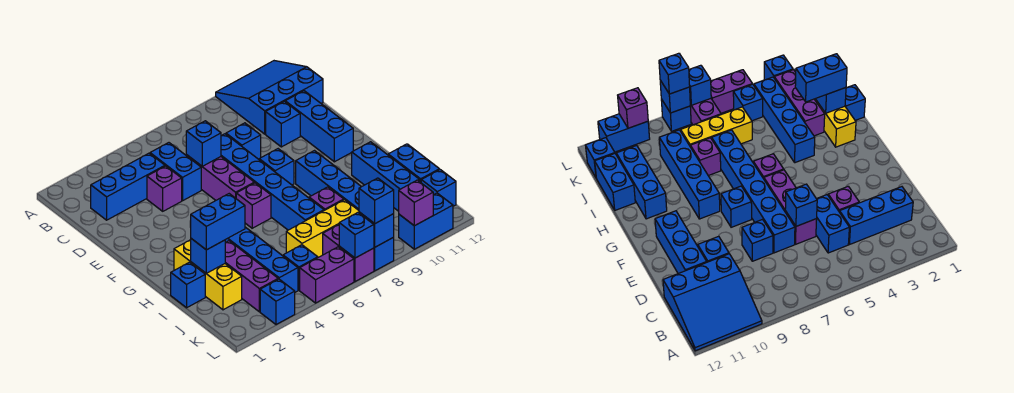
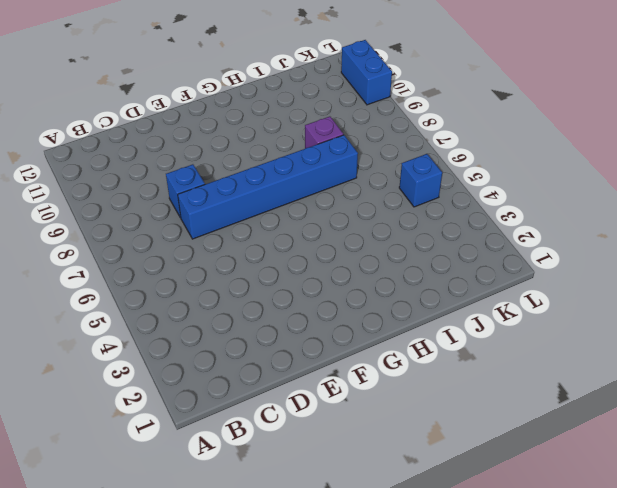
none -> blue 3x3 slope [216,61,323,134]
none -> blue 1x3 brick [91,153,165,220]
none -> blue 1x2 brick [150,143,201,201]
none -> purple 1x1 brick [147,166,182,211]

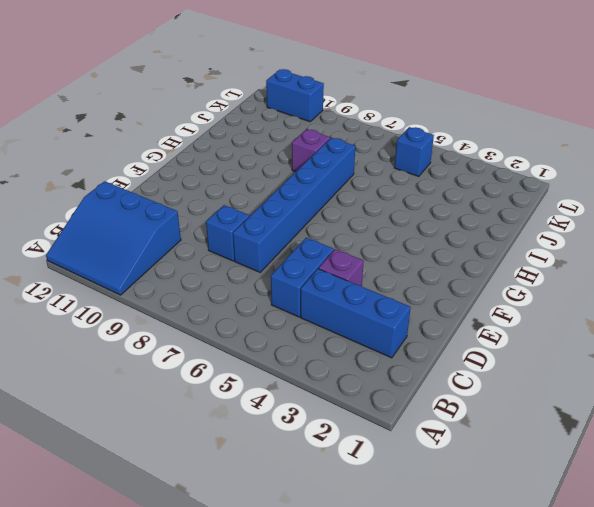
none -> purple 1x3 brick [186,155,254,200]
none -> blue 1x1 brick [266,101,300,147]
none -> blue 1x3 brick [285,91,353,162]
none -> blue 1x1 brick [259,149,294,185]

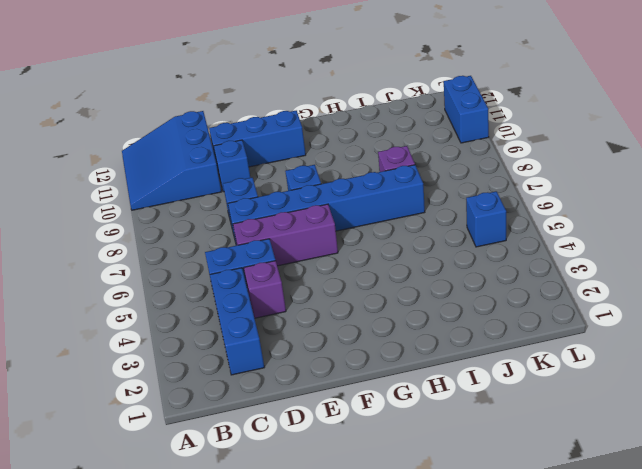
none -> purple 1x1 brick [236,183,271,228]
none -> blue 1x4 brick [296,151,361,210]
none -> yellow 1x3 brick [174,240,242,310]
none -> blue 1x4 brick [225,227,298,292]

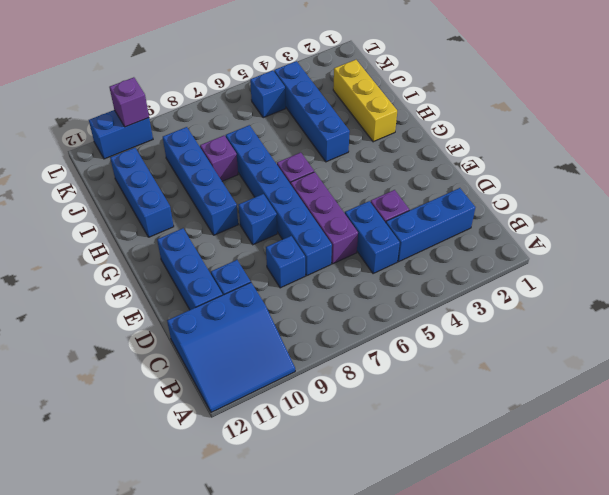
none -> blue 1x1 brick [171,262,205,308]
none -> purple 1x3 brick [225,241,278,312]
none -> blue 1x2 brick [388,144,439,182]
none -> yellow 1x3 brick [286,200,359,257]

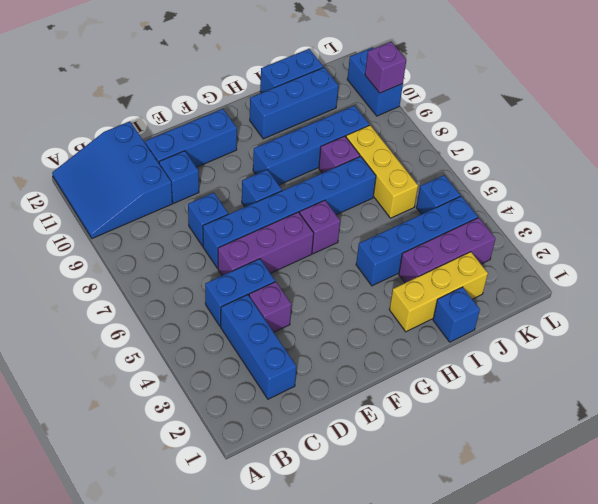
none -> purple 1x2 brick [323,225,374,282]
none -> blue 1x1 brick [421,170,456,206]
none -> blue 1x1 brick [260,279,295,325]
none -> purple 1x2 brick [300,247,354,303]

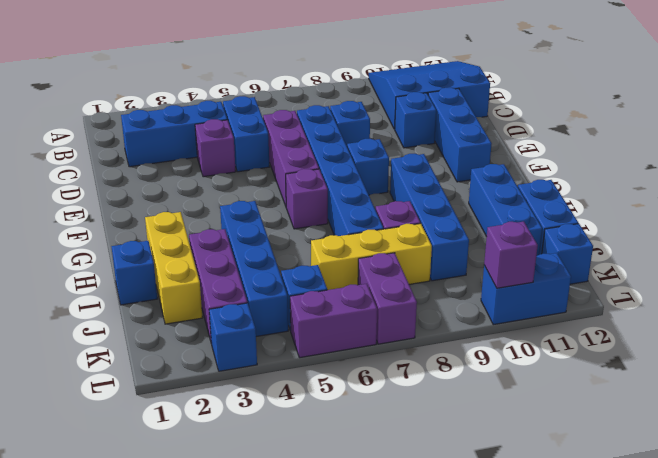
none -> blue 1x1 brick [374,237,394,271]
none -> blue 1x1 brick [186,121,221,166]
none -> blue 1x1 brick [191,239,225,273]
none -> blue 1x1 brick [339,213,374,258]

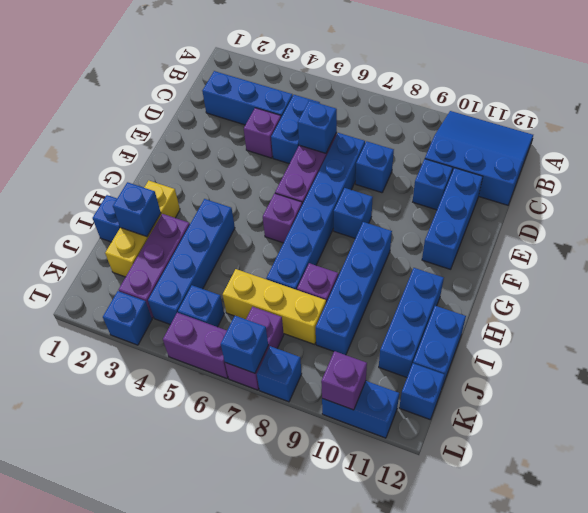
none -> blue 1x1 brick [359,212,394,247]
none -> blue 1x2 brick [191,194,245,250]
none -> blue 1x1 brick [359,178,394,223]

